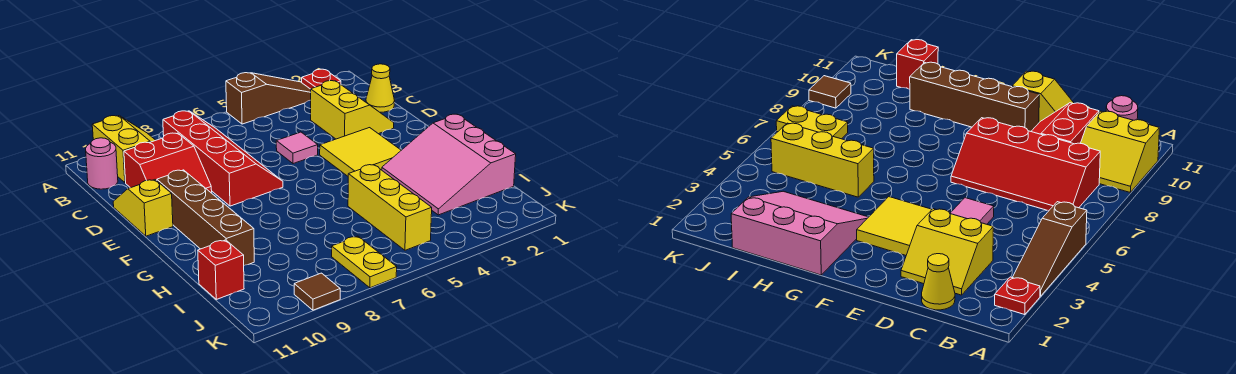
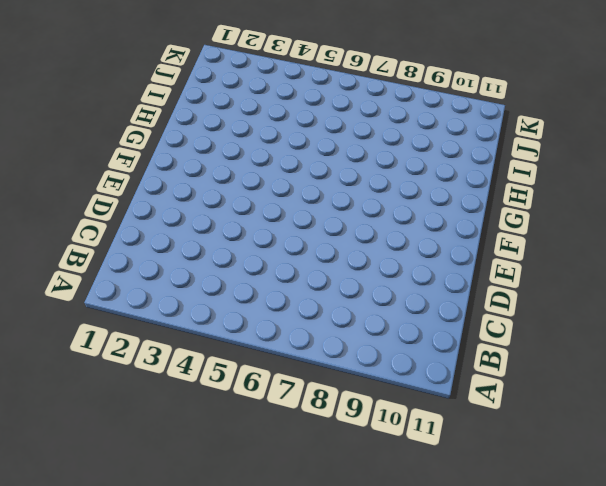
none -> red 1x1 plate [302,69,341,89]
none -> brown 1x3 slope [226,73,311,124]
none -> yellow 2x2 slope [92,116,156,183]

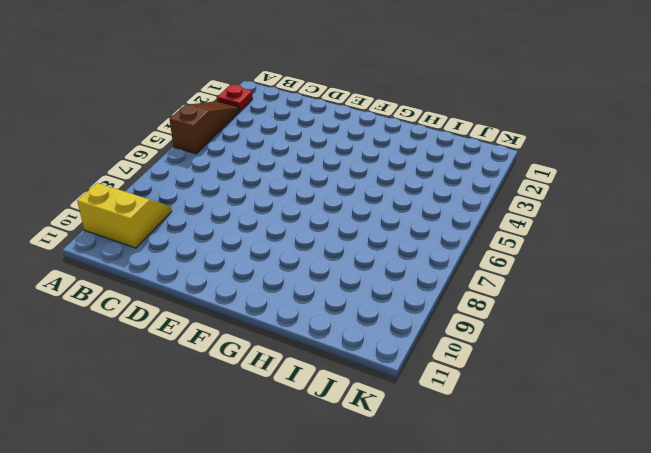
none -> red 2x4 slope [163,111,283,206]
none -> pink 1x1 round brick [86,138,118,189]
none -> yellow 1x1 cone [366,64,395,112]

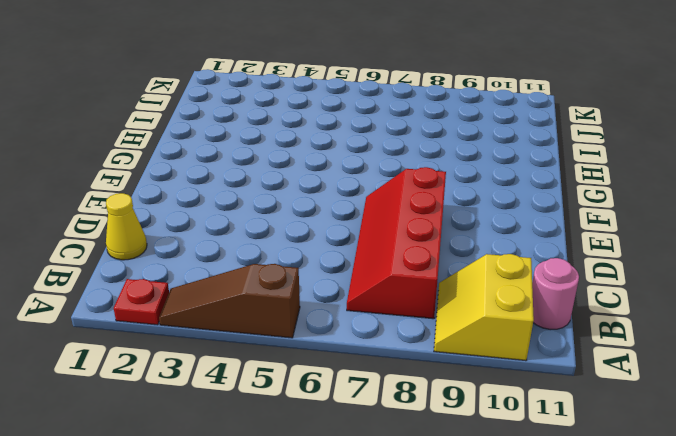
none -> yellow 2x2 slope [311,81,394,139]
none -> red 2x2 slope [124,133,212,192]
none -> pink 1x1 tile [276,132,318,164]

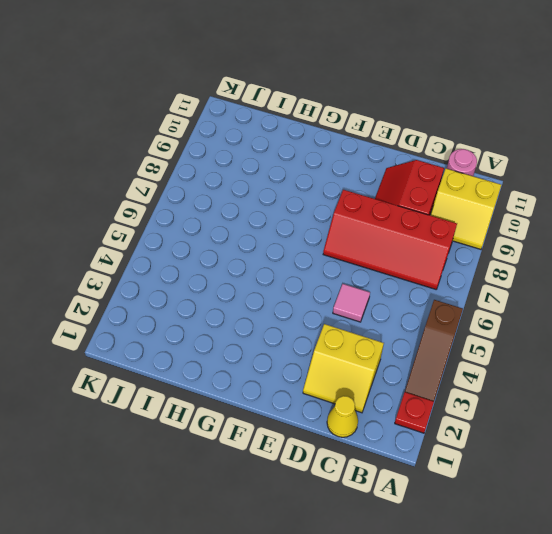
none -> yellow 1x2 slope [113,180,173,236]
none -> yellow 2x2 tile [320,128,401,176]
none -> brown 1x4 brick [157,170,254,265]

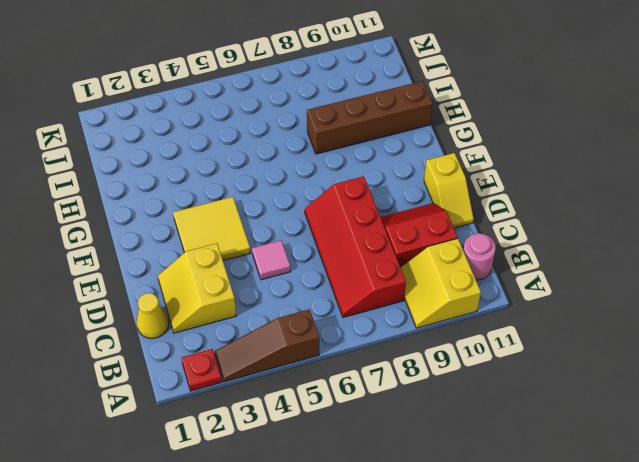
brown 1x4 brick [307,81,433,154] -> brown 1x4 brick turned to [157,170,254,265]
none -> pink 3x3 slope [382,114,516,215]
none -> yellow 1x3 brick [348,165,432,250]
none -> red 1x1 brick [198,240,244,299]

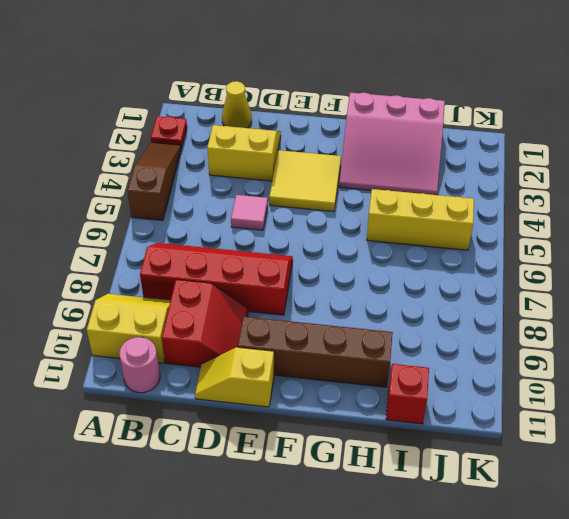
none -> yellow 1x2 plate [332,236,397,288]
none -> brown 1x1 tile [294,273,340,310]

